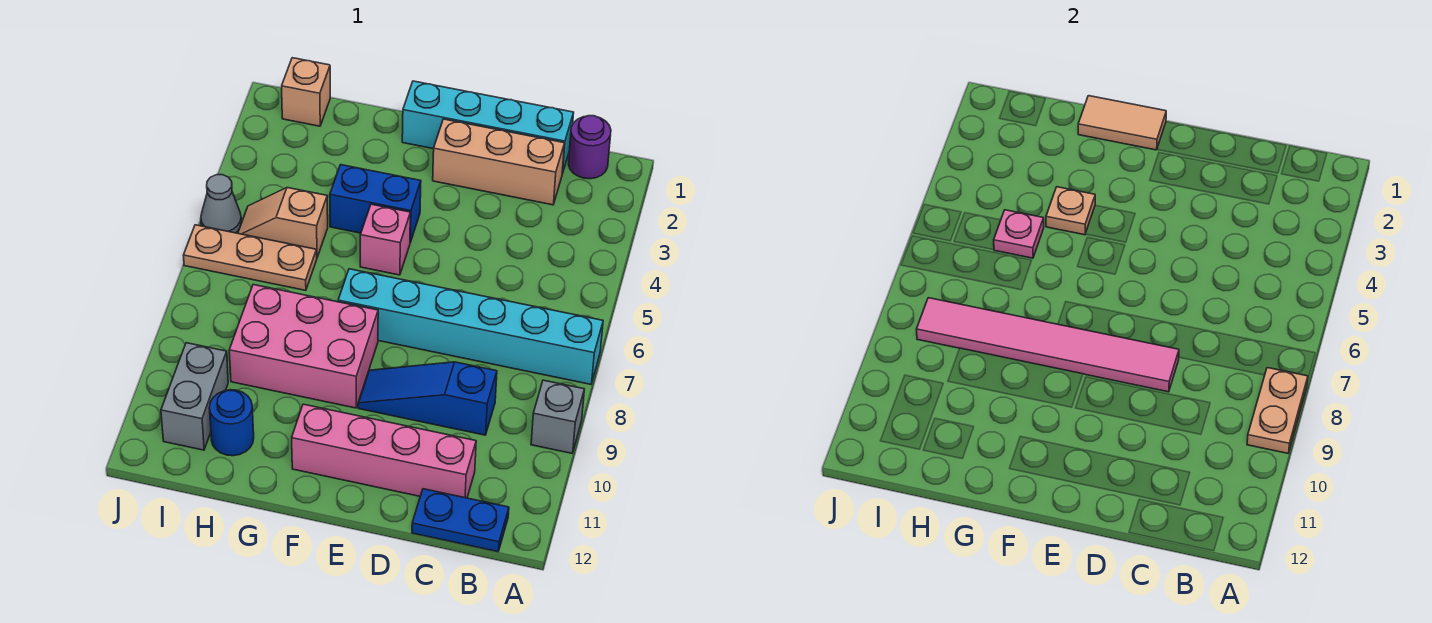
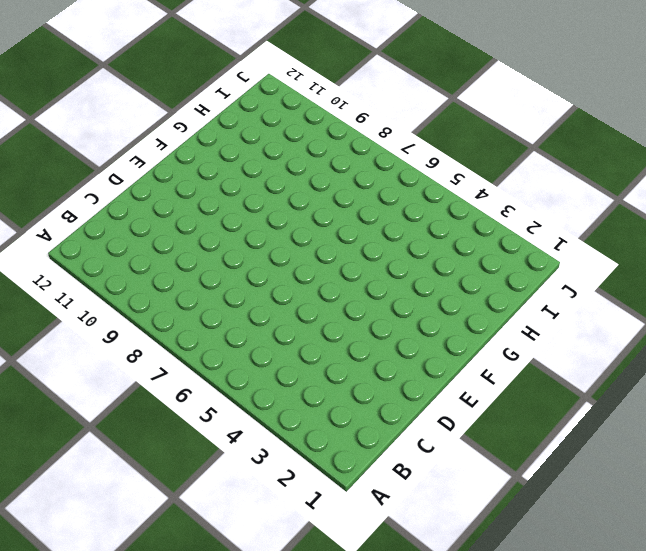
none -> cyan 1x6 brick [338,269,603,384]
none -> grey 1x1 brick [531,380,584,453]
none -> purple 1x1 round brick [568,116,611,179]

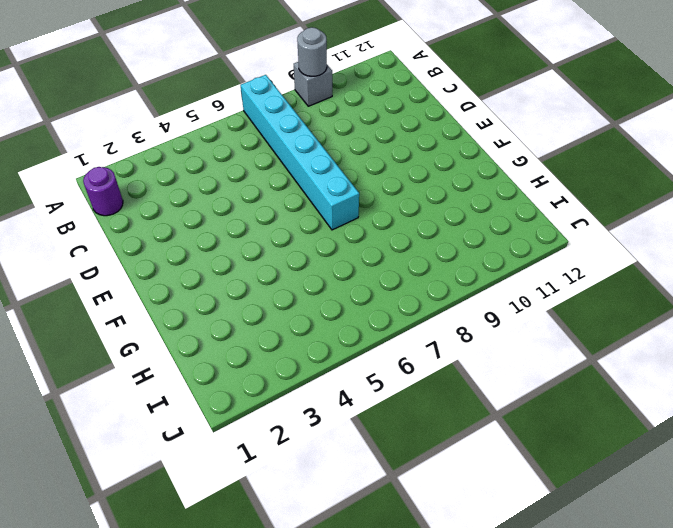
grey 1x1 round brick [297,27,327,76] -> tan 1x2 plate [1247,368,1308,453]
none -> blue 1x2 plate [412,489,509,552]
none -> cyan 1x4 brick [402,81,574,174]
none -> tan 1x3 brick [433,119,565,205]

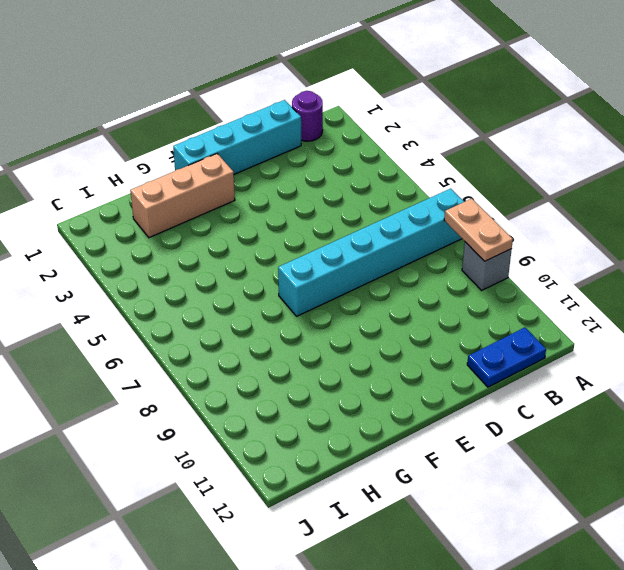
tan 1x3 brick [130,154,235,238] -> tan 1x3 brick moved to [433,119,565,205]
none -> blue 1x3 slope [358,362,497,435]
none -> pink 1x4 brick [292,404,476,498]
none -> blue 1x2 brick [330,165,421,242]

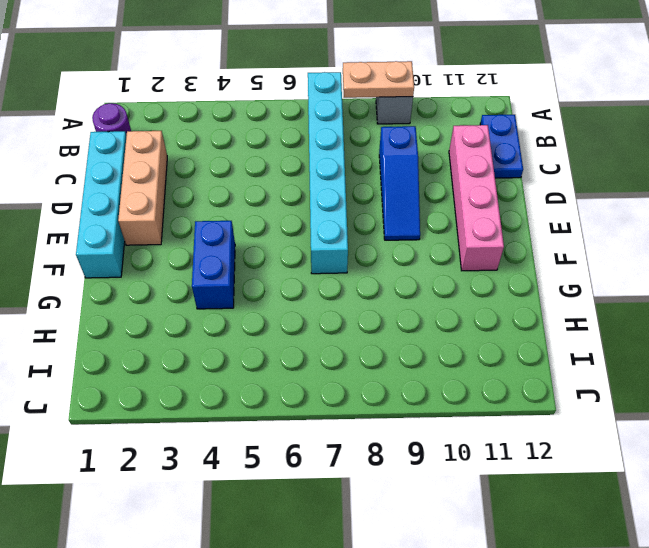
none -> pink 1x1 brick [360,204,410,275]
none -> pink 2x3 brick [229,285,378,408]
none -> tan 1x2 slope [238,188,328,257]

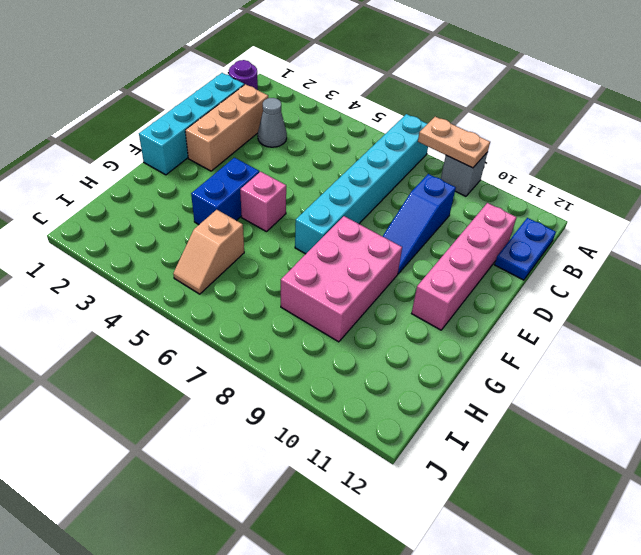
grey 1x1 cone [258,98,287,147] -> grey 1x1 cone moved to [201,175,241,233]
none -> tan 1x3 plate [183,225,317,290]
none -> blue 1x1 round brick [210,390,254,456]
none -> tan 1x1 brick [282,58,330,126]

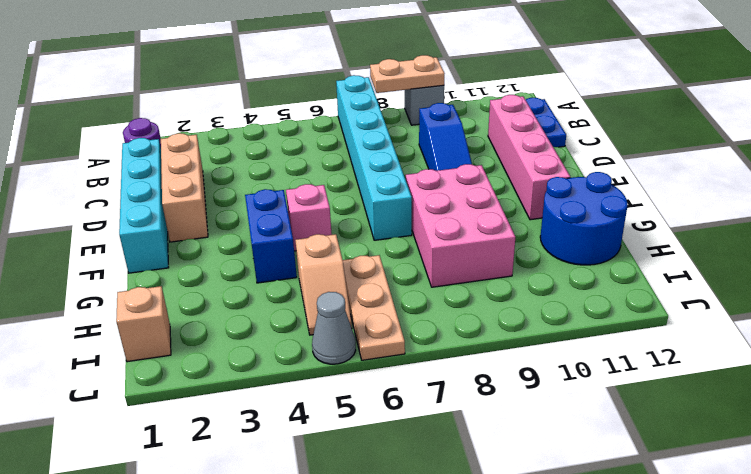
blue 2x2 round brick [540,172,627,265] -> blue 1x1 round brick [210,390,254,456]
none -> grey 1x2 brick [161,343,228,450]
none -> pink 1x6 tile [916,298,1179,392]
none -> tan 1x2 tile [1078,96,1166,150]

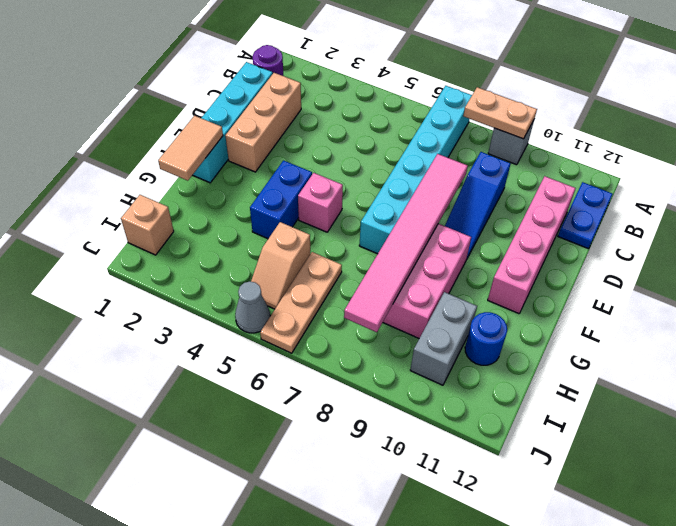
grey 1x2 brick [410,292,477,385] -> grey 1x2 brick turned to [161,343,228,450]
none -> tan 1x1 plate [1046,187,1095,235]
none -> pink 1x1 plate [994,210,1044,258]

